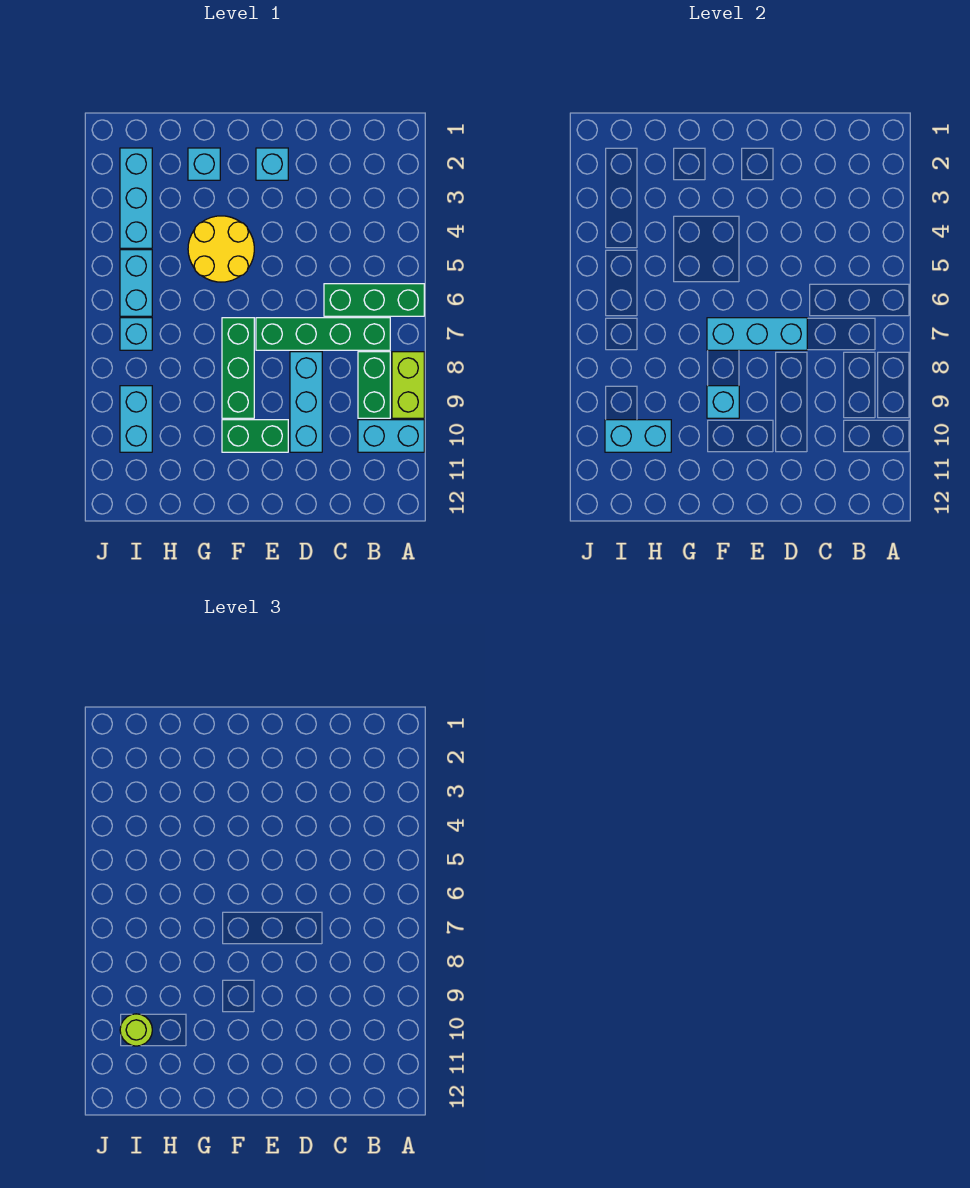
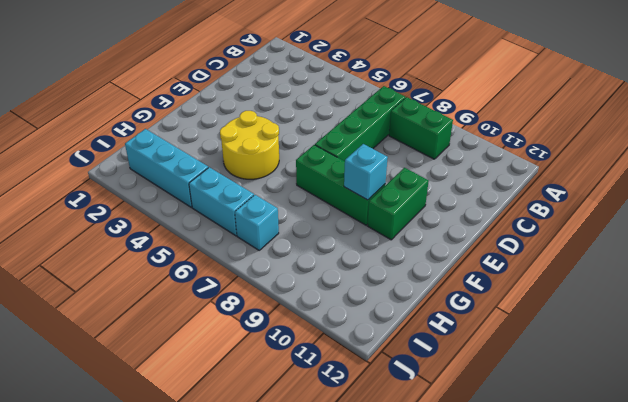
none -> green 1x3 brick [324,284,424,316]
none -> lime 1x2 brick [392,352,424,418]
none -> cyan 1x2 brick [358,420,424,452]

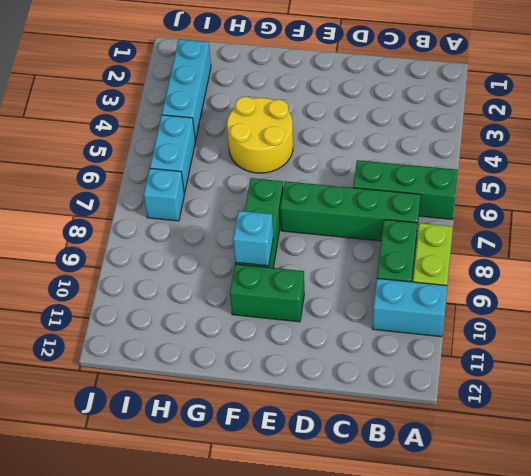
none -> cyan 1x3 brick [290,352,322,452]
none -> cyan 1x1 brick [256,148,288,180]
none -> cyan 1x1 brick [188,148,220,180]

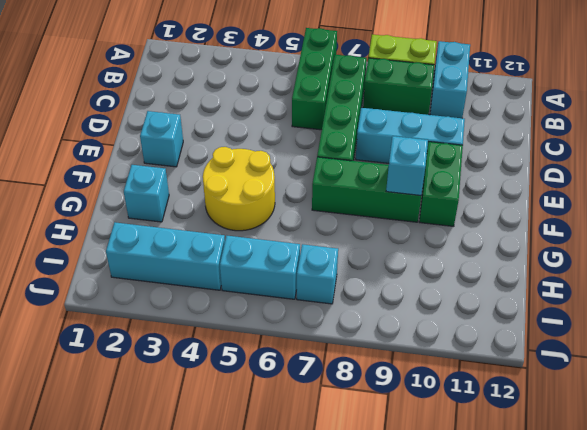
none -> cyan 1x2 brick [120,386,152,452]
none -> cyan 1x3 brick [707,318,807,350]
none -> cyan 1x2 brick [605,420,671,452]

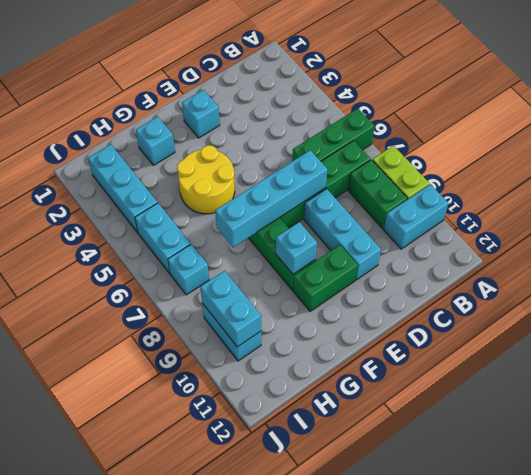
cyan 1x4 brick [215,150,328,247] -> cyan 1x3 brick [707,318,807,350]
cyan 1x2 brick [200,271,261,347] -> cyan 1x2 brick turned to [605,420,671,452]
none -> lime 1x1 round brick [120,1014,152,1046]

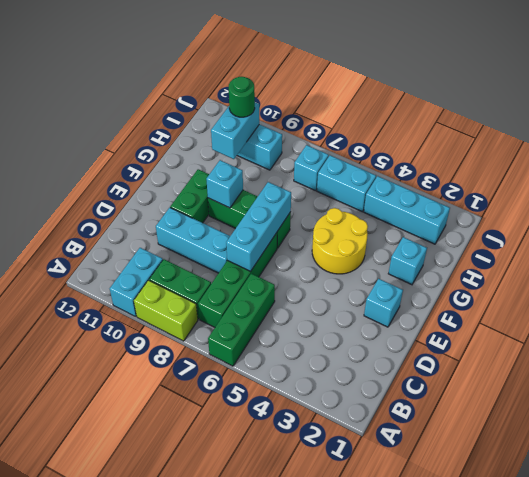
green 1x1 round brick [229,77,255,117] -> lime 1x1 round brick [120,1014,152,1046]

